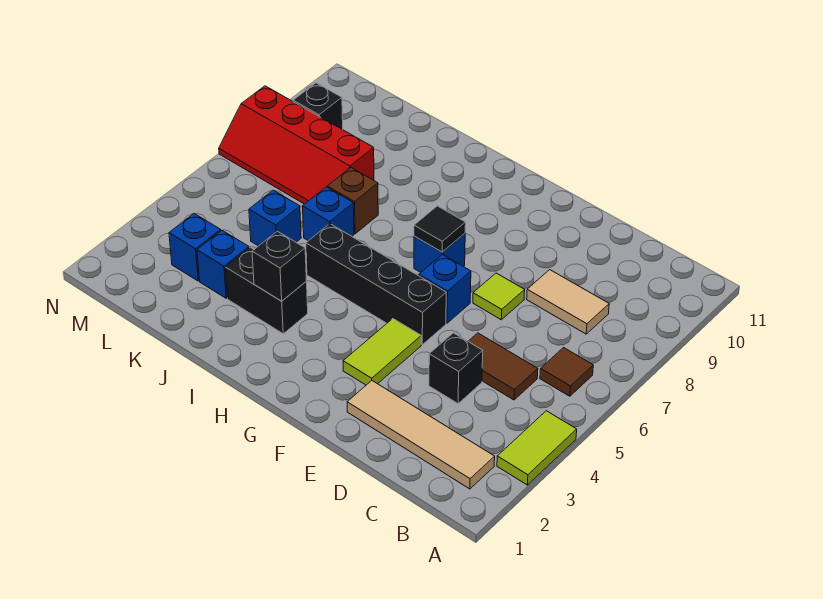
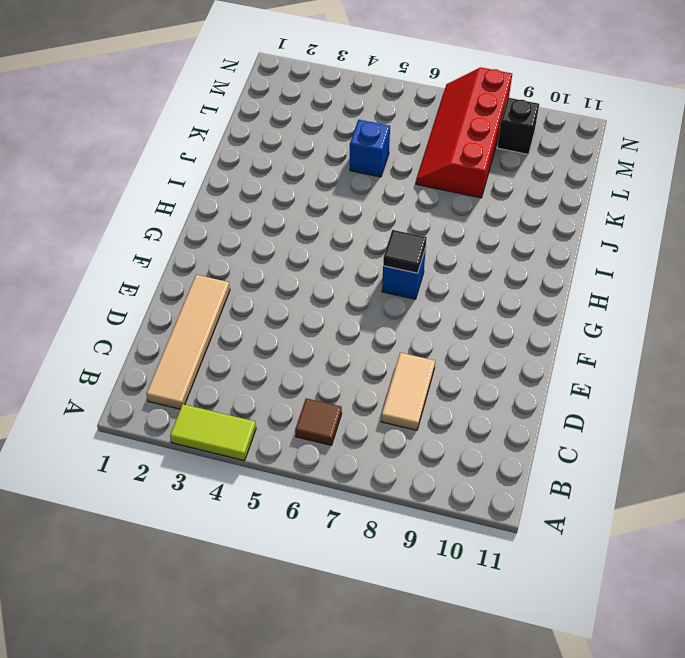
none -> brown 1x2 tile [468,333,538,400]
none -> black 1x1 brick [429,333,483,404]
none -> lime 1x1 tile [473,273,525,320]

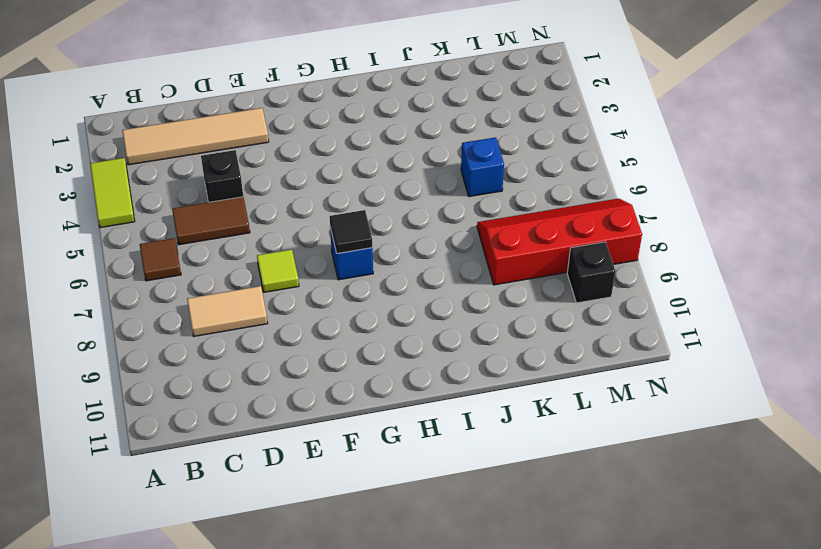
none -> lime 1x2 tile [343,319,421,385]
none -> black 1x4 brick [306,224,446,345]
none -> blue 1x1 brick [419,254,471,323]

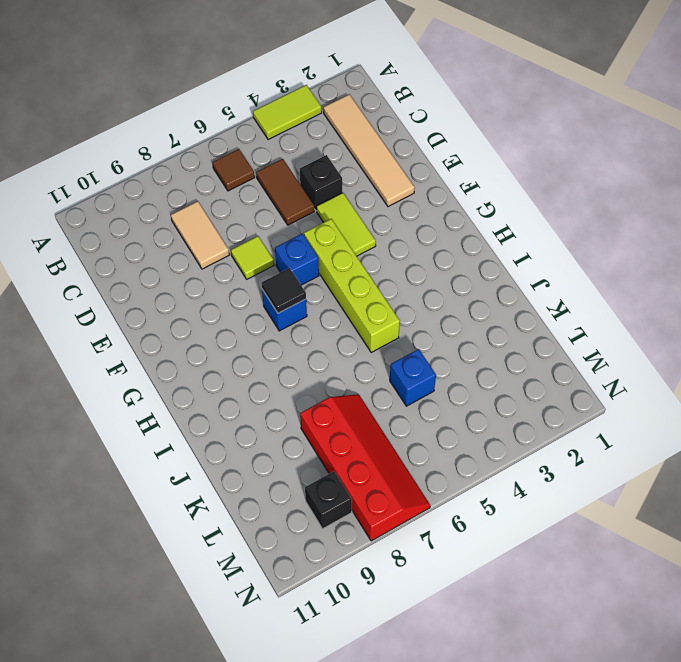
lime 1x2 tile [316,193,376,256] -> lime 1x2 tile turned to [343,319,421,385]
lime 1x4 brick [304,219,400,352] -> black 1x4 brick [306,224,446,345]
none -> black 1x2 brick [225,247,308,334]
none -> blue 1x1 brick [303,187,354,241]
none -> brown 1x1 brick [327,168,378,234]

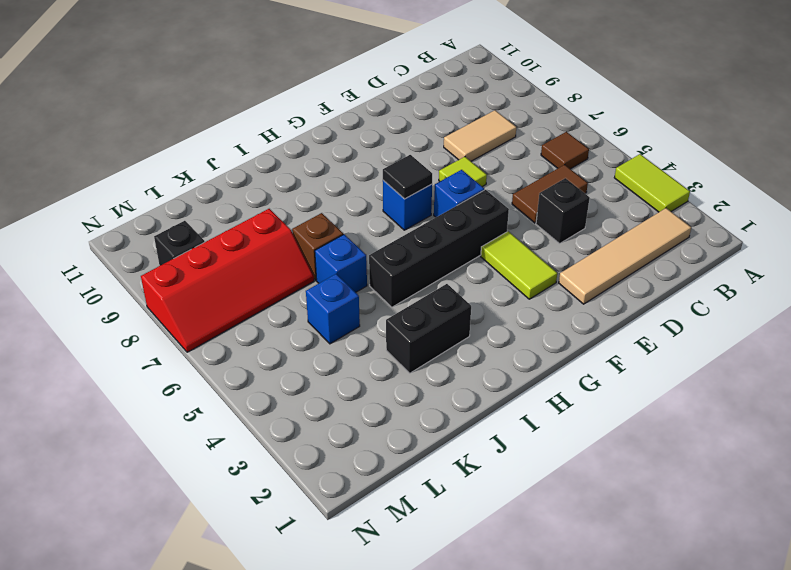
none -> blue 1x1 brick [197,230,249,298]
none -> blue 1x1 brick [169,214,221,281]
none -> black 1x1 brick [252,231,307,301]

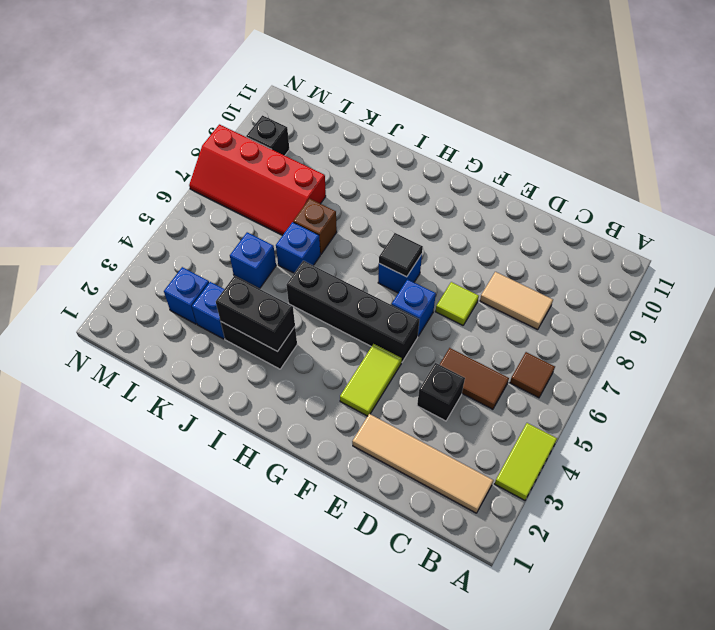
black 1x2 brick [216,276,295,352] -> black 1x1 brick [252,231,307,301]

